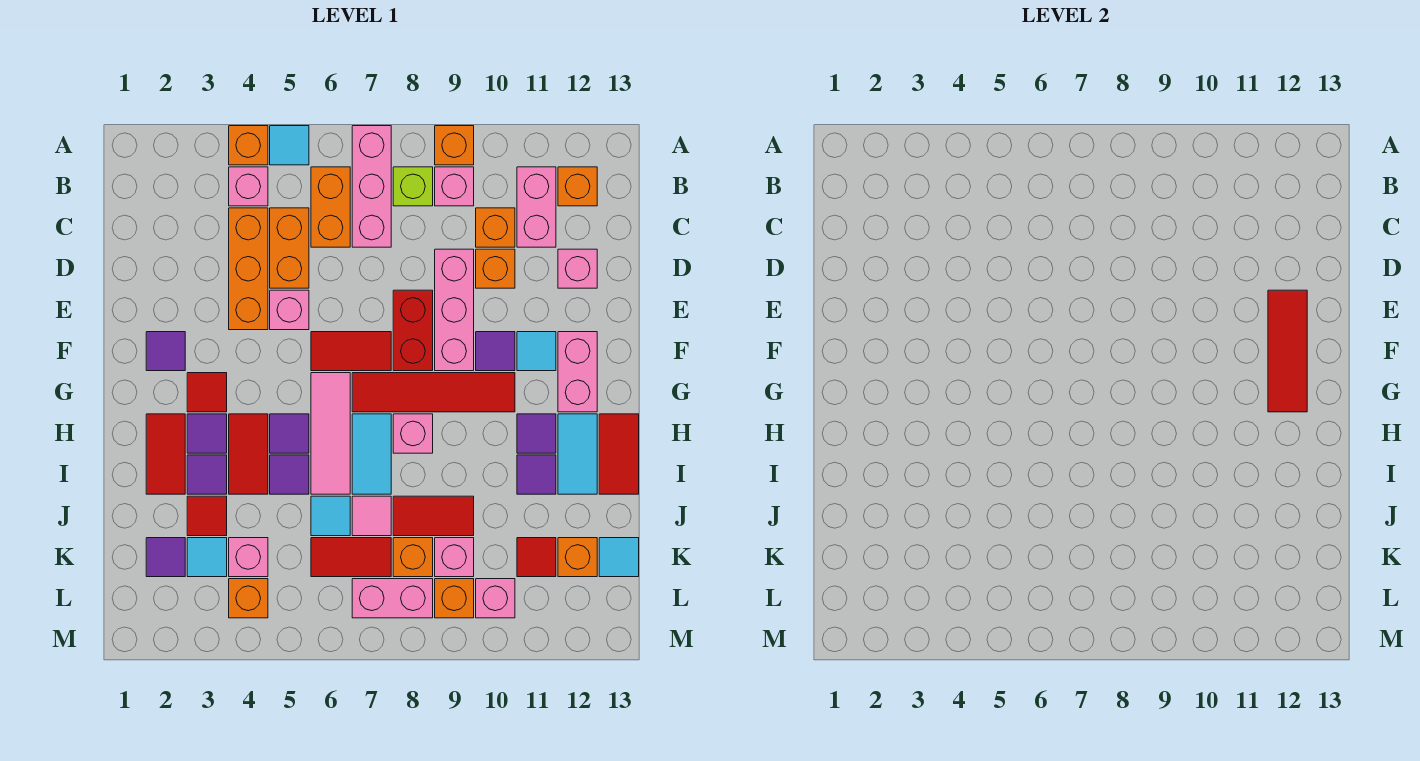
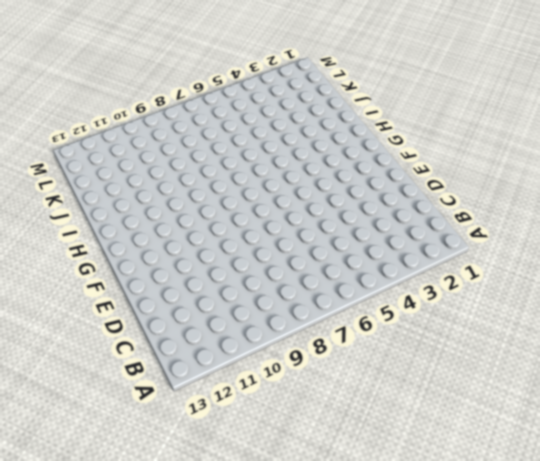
none -> orange 1x1 brick [229,126,268,165]
none -> cyan 1x1 tile [270,126,309,165]
none -> pink 1x3 brick [352,126,391,247]
none -> orange 1x1 brick [435,126,474,165]

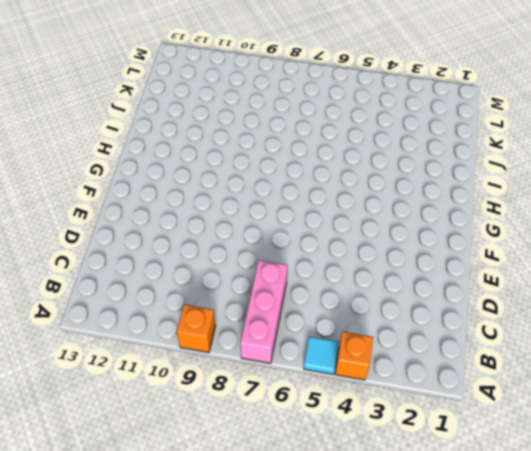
none -> pink 1x1 brick [229,167,268,206]
none -> orange 1x2 brick [311,167,350,247]
none -> lime 1x1 brick [393,167,433,206]
none -> pink 1x1 brick [435,167,474,206]

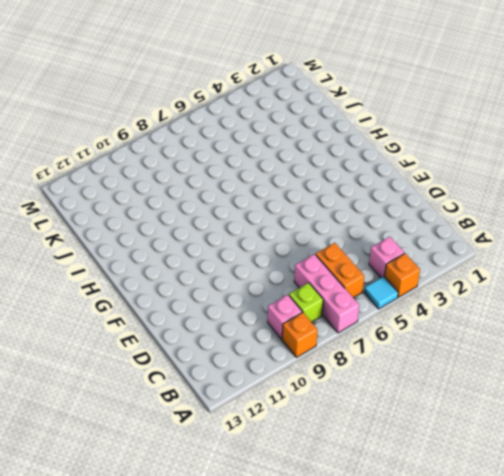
none -> pink 1x2 brick [517,167,556,247]
none -> orange 1x1 brick [558,167,597,206]
none -> orange 1x3 brick [229,208,268,330]
none -> orange 1x2 brick [270,208,309,288]

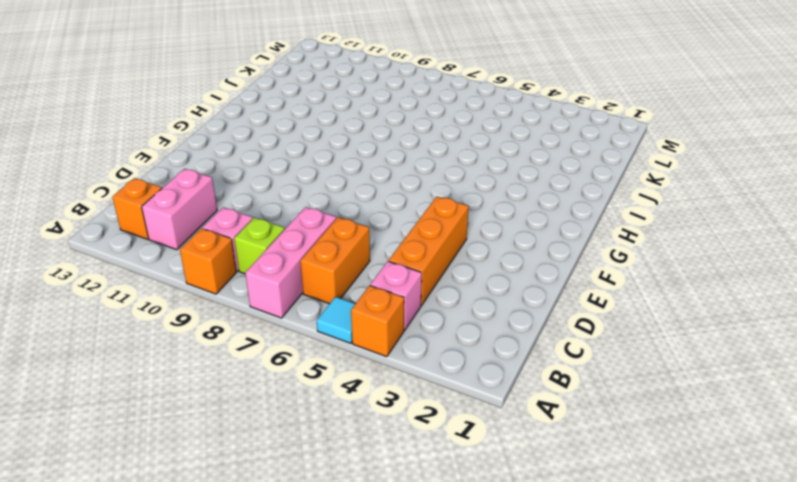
none -> orange 1x2 brick [270,208,309,288]
none -> orange 1x1 brick [476,208,515,247]
none -> pink 1x3 brick [435,249,474,371]
none -> orange 1x1 brick [476,249,515,288]

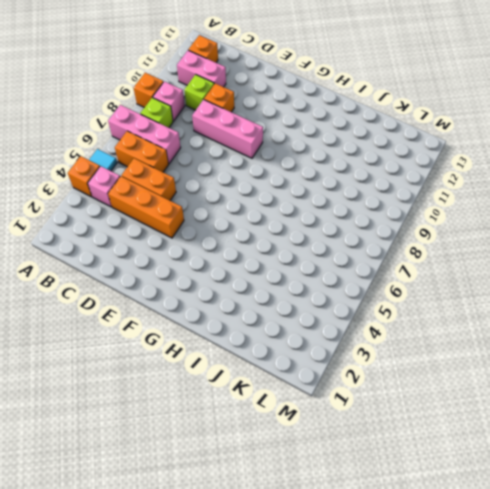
lime 1x1 brick [184,74,214,110] -> orange 1x1 brick [476,208,515,247]
none -> pink 1x1 brick [558,249,597,288]
none -> pink 1x1 brick [270,290,309,330]
none -> red 1x2 brick [393,290,433,371]
none -> purple 1x1 tile [146,332,185,371]

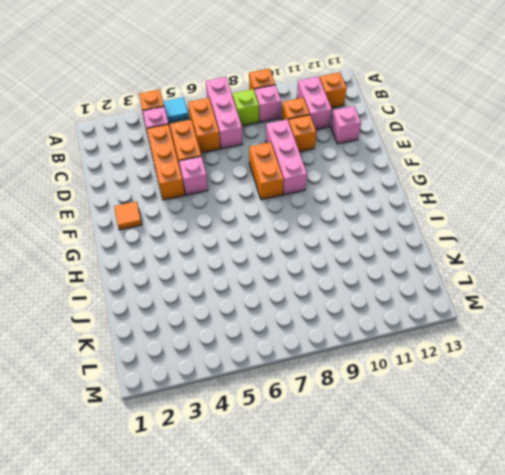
orange 1x2 brick [249,142,284,200] -> red 1x2 brick [393,290,433,371]
orange 1x1 tile [114,201,142,230] -> purple 1x1 tile [146,332,185,371]
none -> red 1x2 tile [311,332,391,371]
none -> purple 1x1 tile [476,332,515,371]
none -> cyan 1x1 tile [517,332,556,371]
none -> pink 1x2 brick [558,332,597,412]

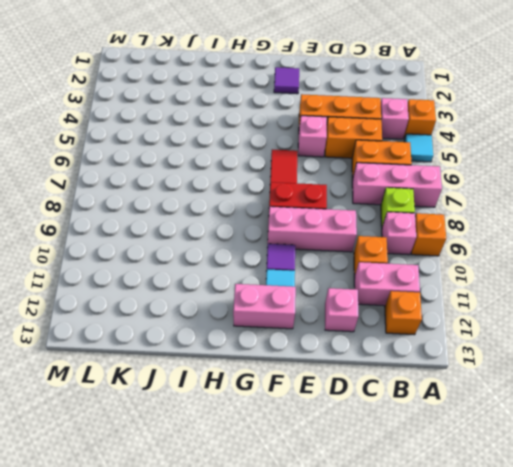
none -> orange 1x1 brick [476,249,515,288]
none -> red 1x1 tile [187,373,227,412]
none -> pink 1x3 tile [311,373,350,494]
none -> red 1x4 tile [352,373,515,412]

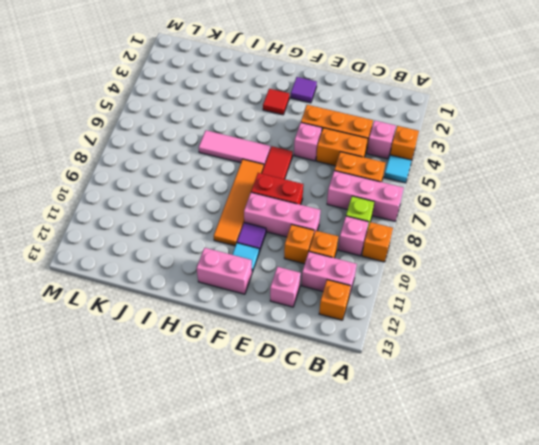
orange 1x4 tile [214,159,264,246] -> red 1x4 tile [352,373,515,412]
none -> red 1x2 tile [146,414,185,494]
none -> purple 1x1 tile [187,414,227,453]
none -> red 1x2 tile [229,414,268,494]
none -> purple 1x1 tile [270,414,309,453]

